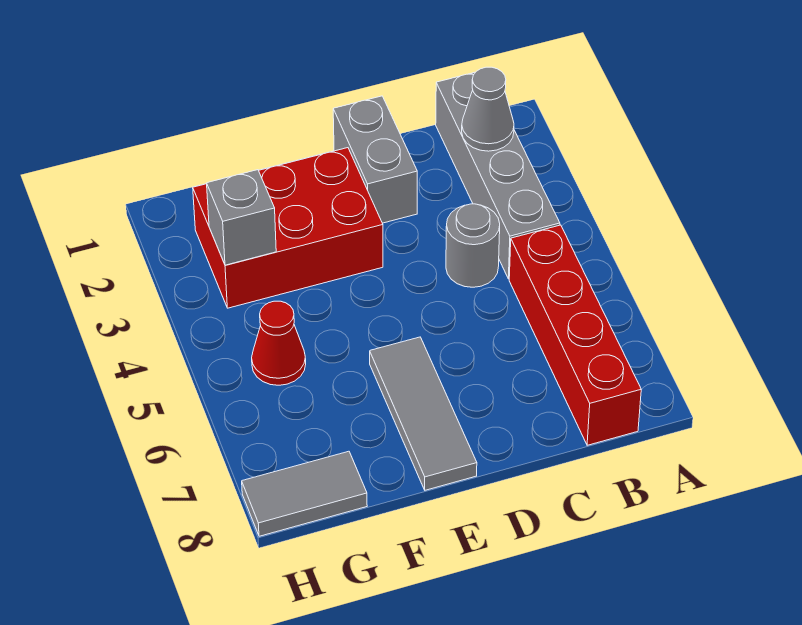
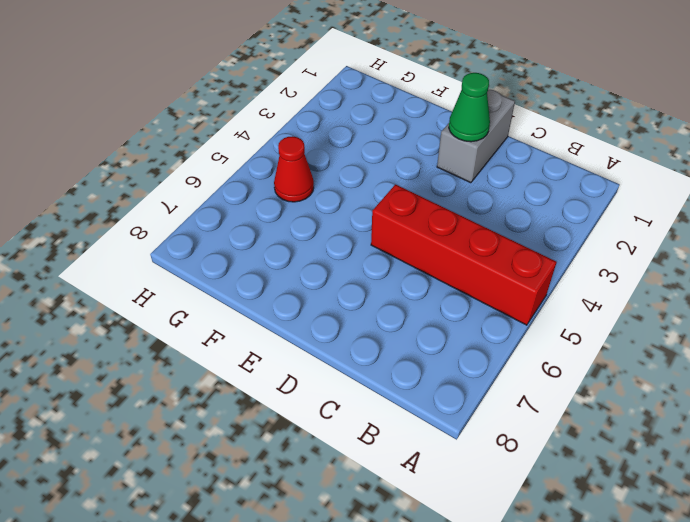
red 1x4 brick [371,184,557,325] -> red 1x4 brick turned to [509,225,641,445]
green 1x1 cone [449,73,490,142] -> none
none -> grey 1x4 brick [436,72,560,279]
none -> grey 1x1 round brick [446,204,500,287]

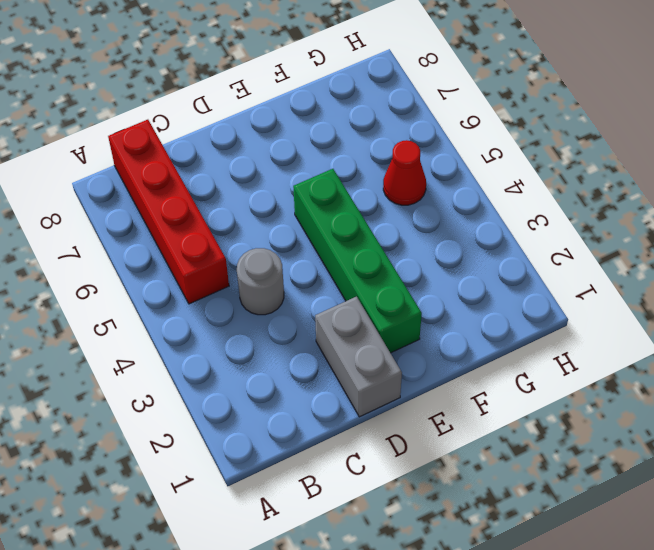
green 1x4 brick [293,169,422,353] -> red 2x3 brick [193,148,383,308]
none -> grey 1x4 brick [436,72,560,279]
none -> grey 1x3 tile [370,337,477,490]

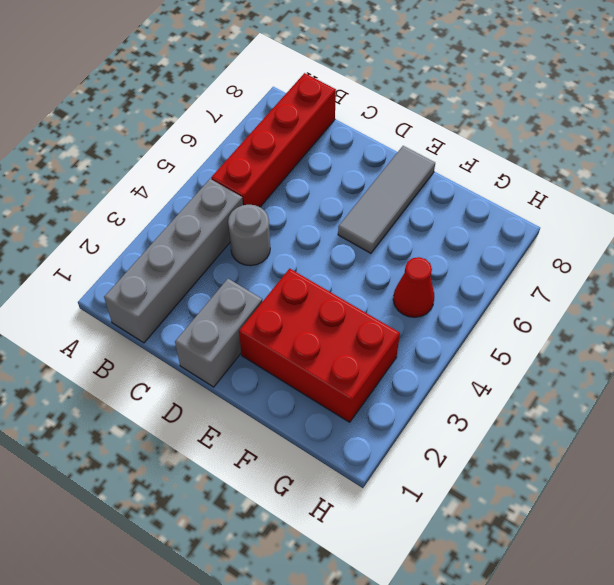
none -> grey 1x2 tile [242,451,367,536]
none -> grey 1x1 cone [462,67,514,151]

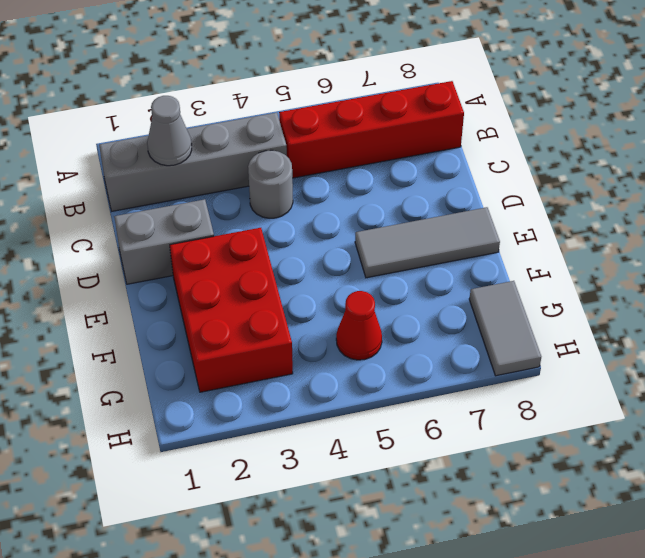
none -> grey 1x1 brick [207,170,276,265]

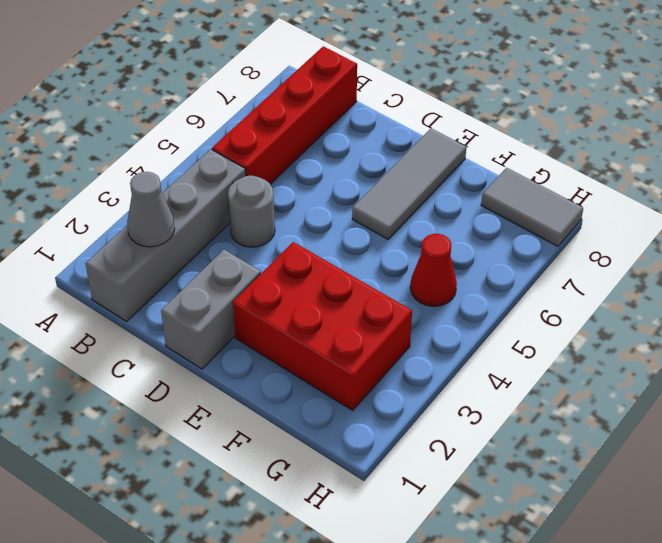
none -> grey 1x1 brick [207,170,276,265]

